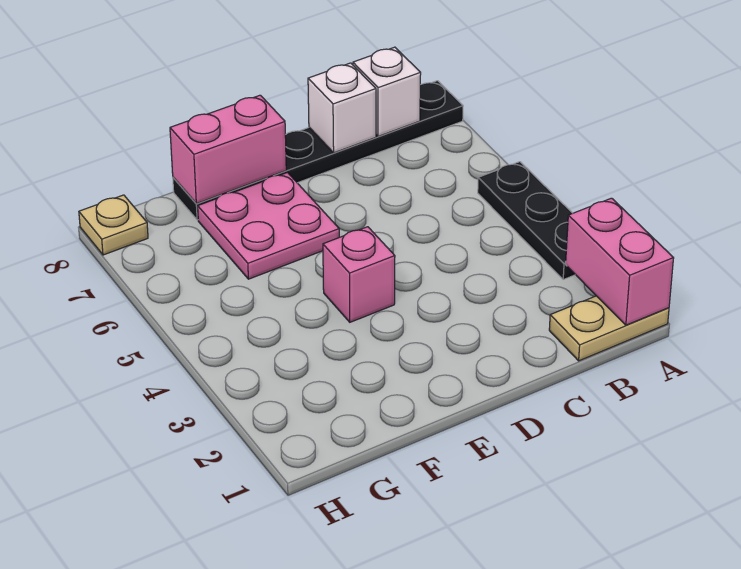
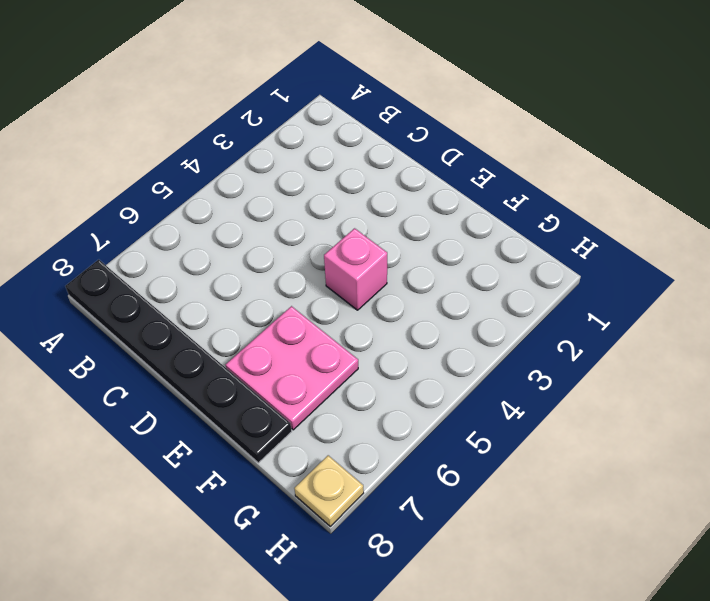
none -> tan 1x2 plate [549,296,669,361]
none -> black 1x3 plate [478,162,575,279]

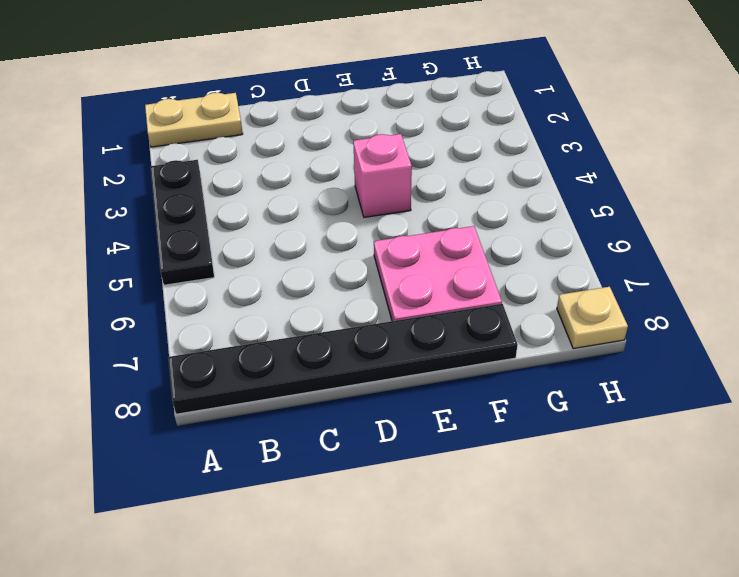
none -> pink 1x2 brick [566,198,674,325]
none -> white 1x1 brick [353,47,421,136]

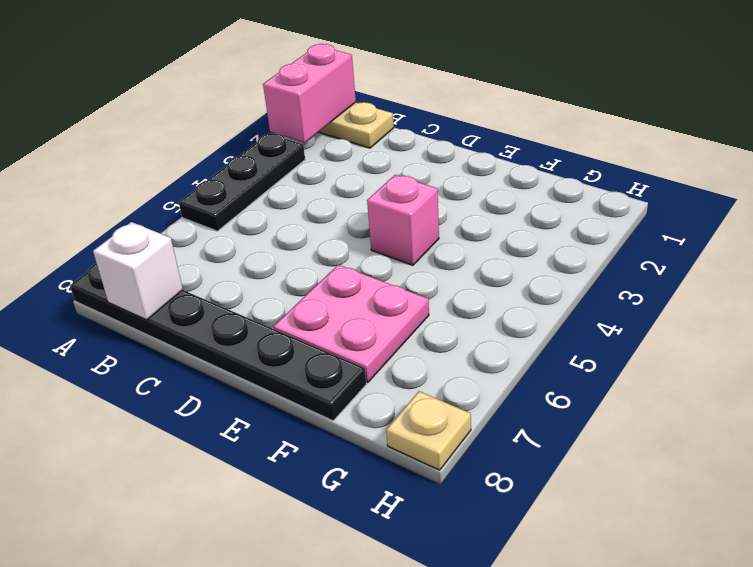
none -> white 1x1 brick [308,63,376,153]
none -> pink 1x2 brick [170,95,286,204]

